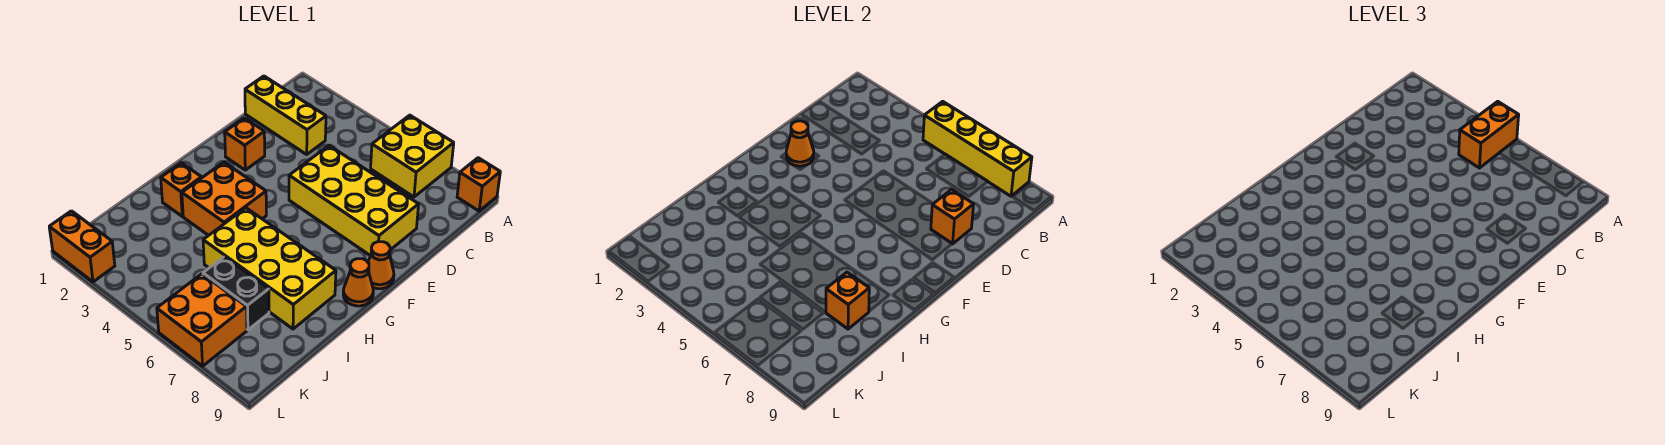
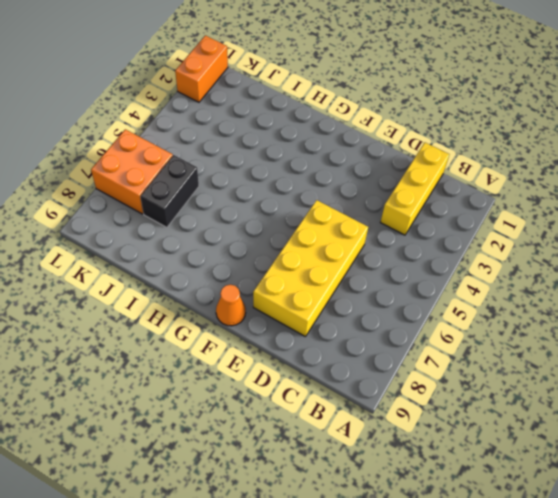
none -> yellow 2x2 brick [371,115,454,197]
none -> orange 1x1 brick [457,158,500,211]
none -> orange 1x1 brick [225,118,265,170]

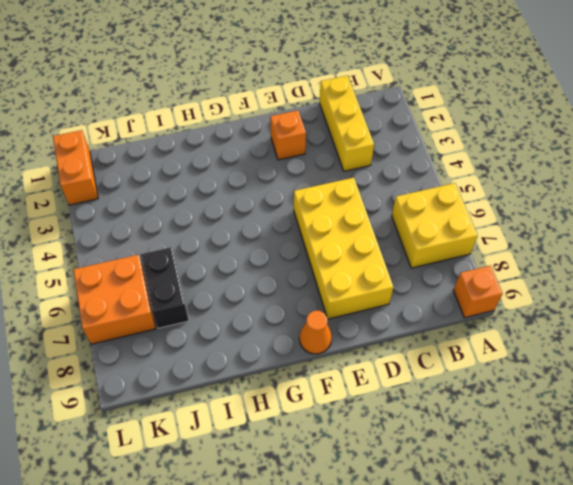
none -> orange 2x2 brick [182,162,266,235]
none -> orange 1x1 cone [343,259,373,306]
none -> orange 1x1 brick [161,163,202,216]

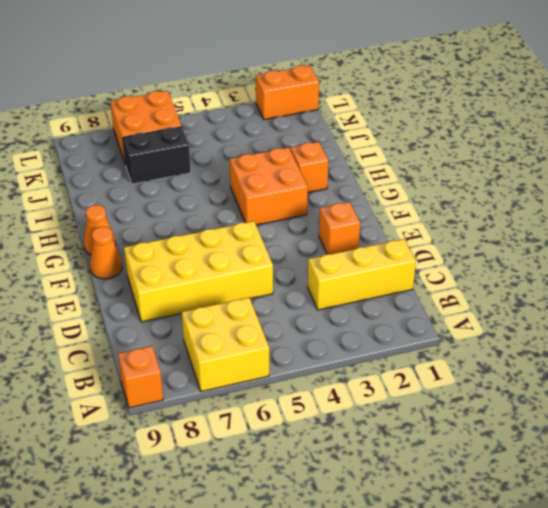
none -> yellow 2x4 brick [203,208,336,329]
none -> yellow 1x4 brick [923,101,1032,196]
none -> orange 1x1 brick [931,190,974,244]

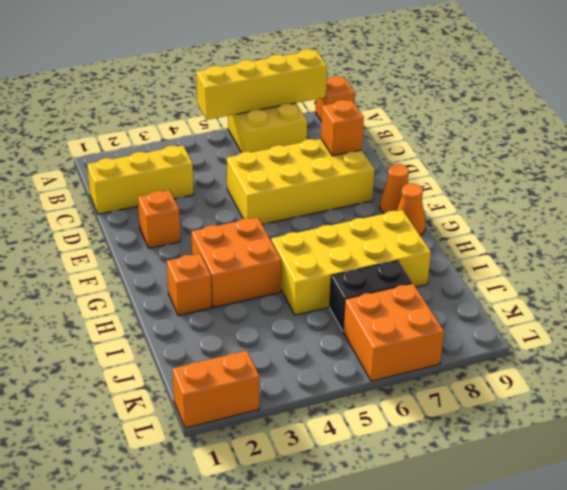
none -> orange 1x1 cone [786,121,814,166]
none -> orange 1x1 brick [826,272,869,329]
none -> orange 1x2 brick [1459,101,1519,168]

